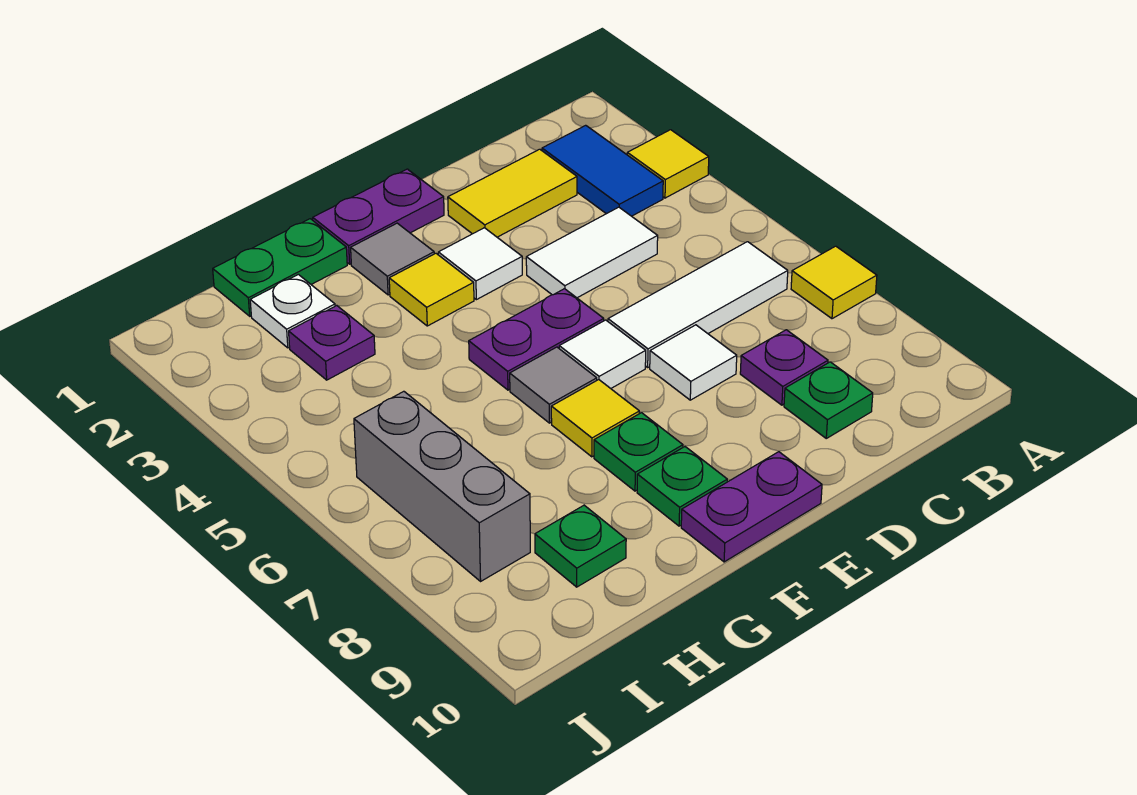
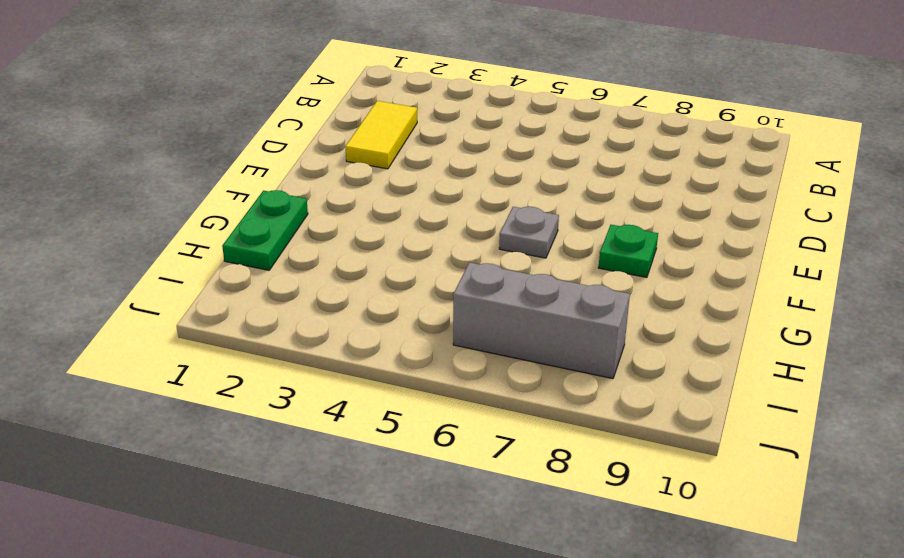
grey 1x1 plate [499,207,559,258] -> grey 1x1 tile [510,347,597,423]
none -> yellow 1x1 tile [627,130,709,198]
none -> yellow 1x1 tile [791,246,877,319]
none -> blue 1x2 tile [542,125,663,216]

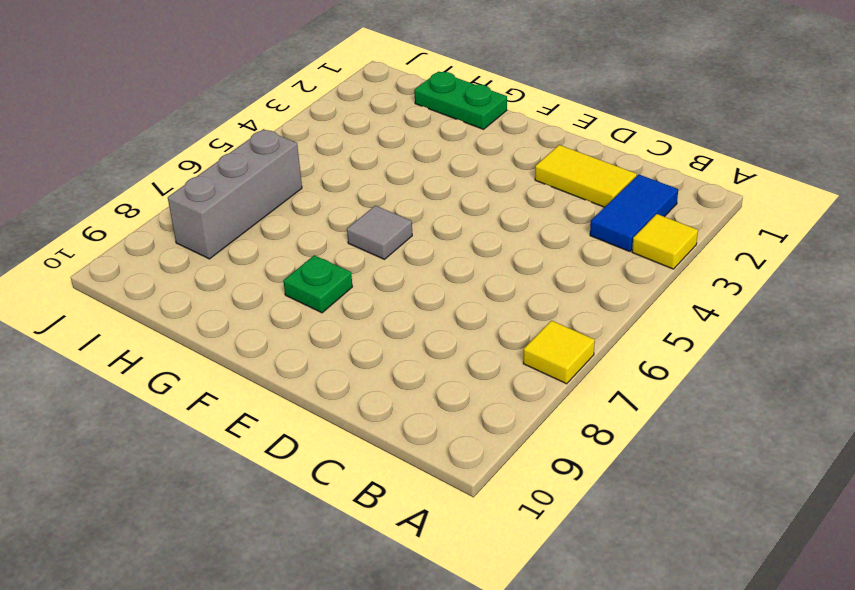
none -> white 1x3 tile [608,242,788,367]
none -> white 1x2 tile [526,207,658,298]
none -> purple 1x1 plate [740,330,828,405]

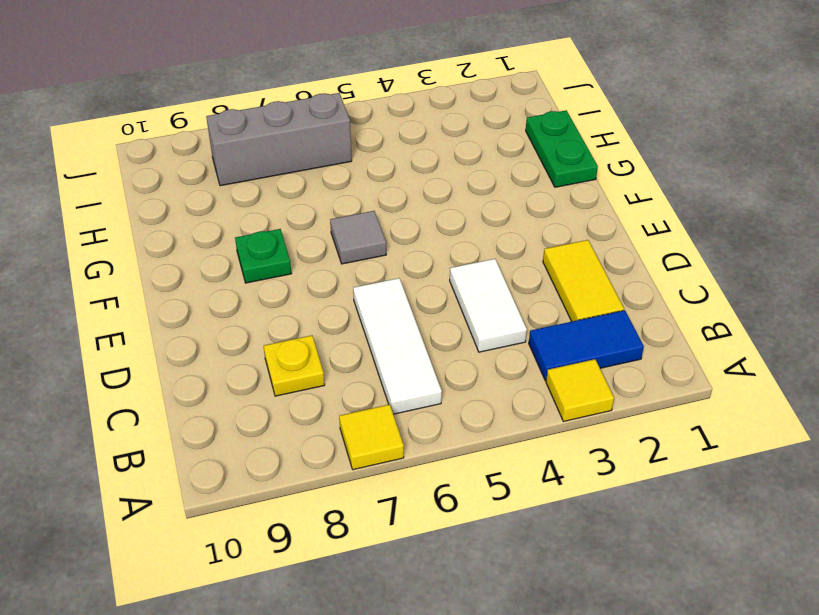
yellow 1x1 plate [264,335,325,396] -> purple 1x1 plate [740,330,828,405]
none -> green 1x1 plate [784,362,873,438]
none -> white 1x1 tile [650,325,737,400]
none -> purple 1x2 plate [313,169,444,264]

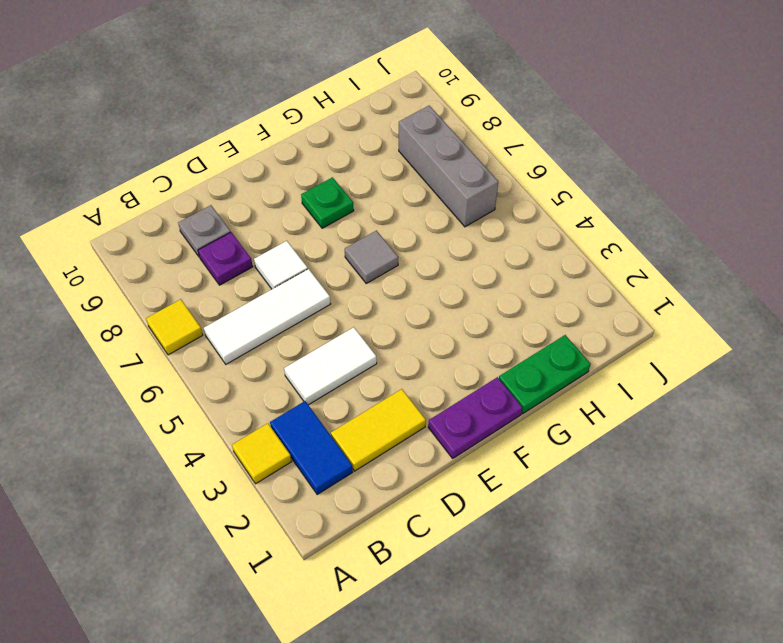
grey 1x1 plate [178,205,231,257] -> green 1x1 plate [784,362,873,438]
none -> white 1x1 tile [438,228,522,300]
none -> purple 1x2 plate [469,289,604,390]
none -> white 1x1 tile [559,320,646,388]

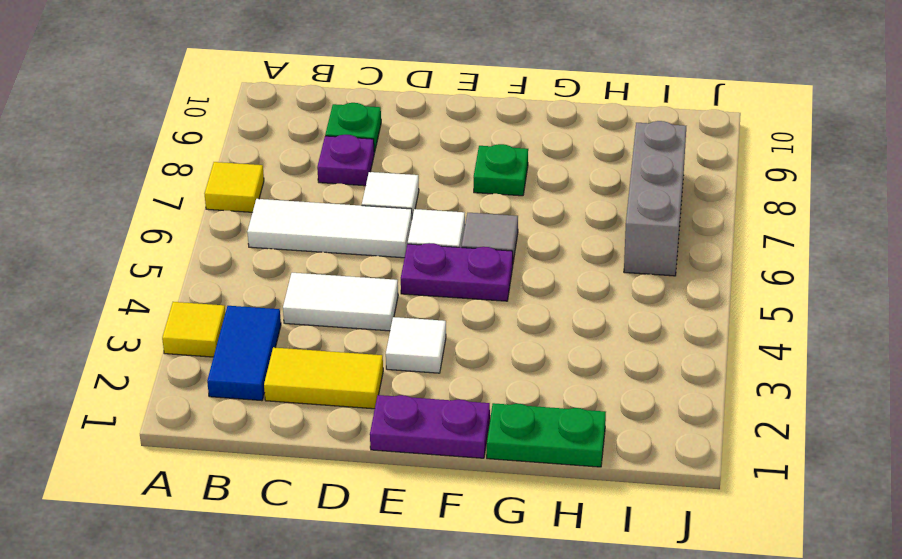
none -> purple 1x2 plate [681,452,822,562]
none -> grey 1x1 tile [351,223,434,295]
none -> yellow 1x1 tile [389,253,474,326]

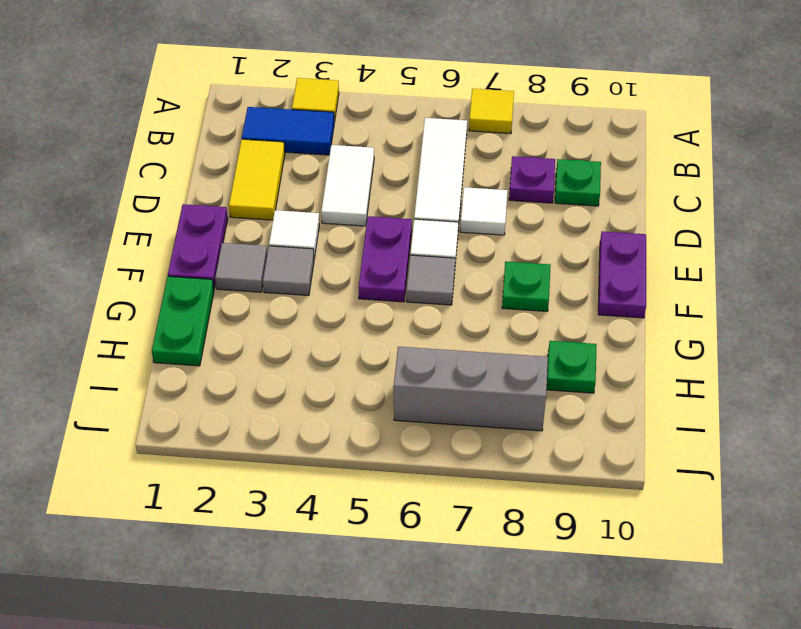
grey 1x1 tile [263,246,314,295] -> yellow 1x1 tile [389,253,474,326]
none -> yellow 1x1 tile [551,380,639,457]
none -> green 1x1 plate [637,447,727,526]
none -> white 1x1 plate [250,274,335,348]

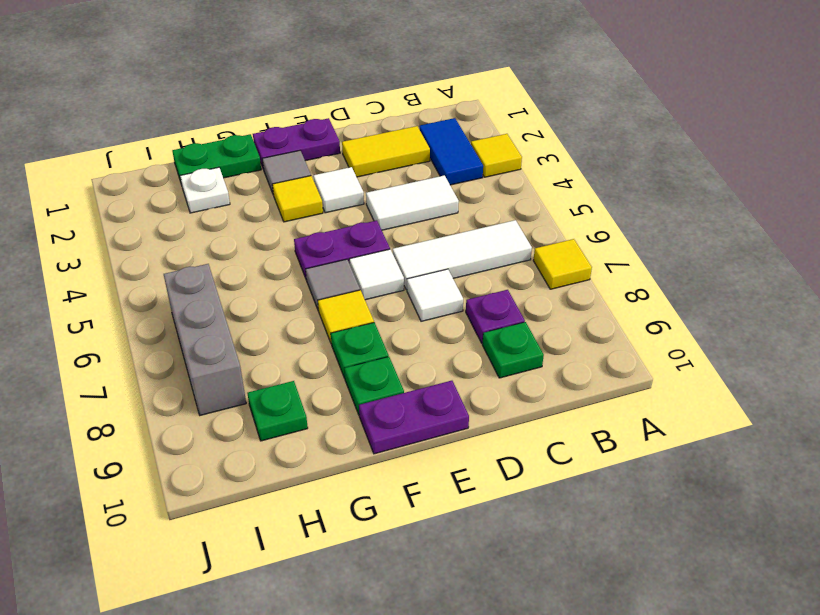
none -> purple 1x1 plate [289,305,375,380]

